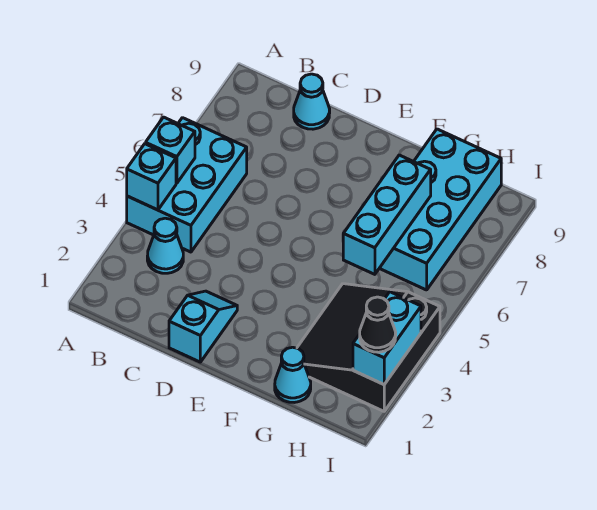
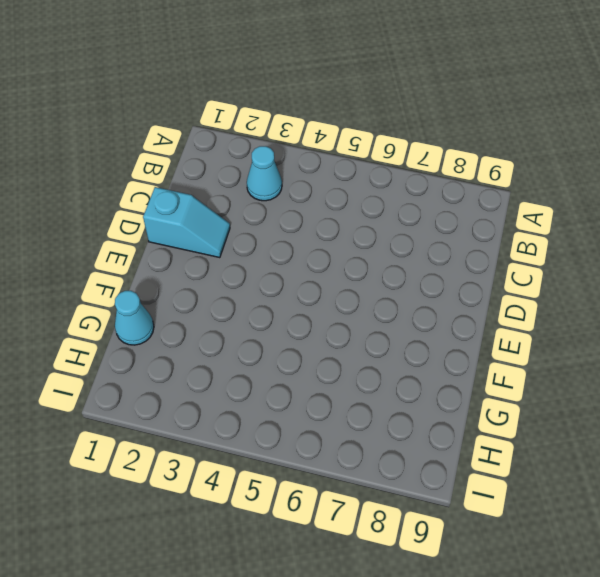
none -> cyan 2x3 brick [127,118,247,252]
none -> cyan 1x1 cone [294,74,330,129]
none -> black 3x3 slope [297,284,440,411]

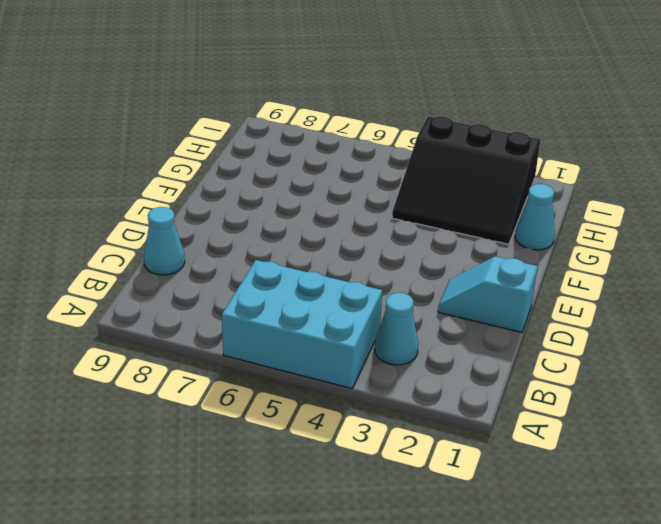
none -> cyan 2x4 brick [379,129,501,290]
none -> cyan 1x1 brick [127,144,176,210]
none -> cyan 1x1 brick [146,117,195,183]

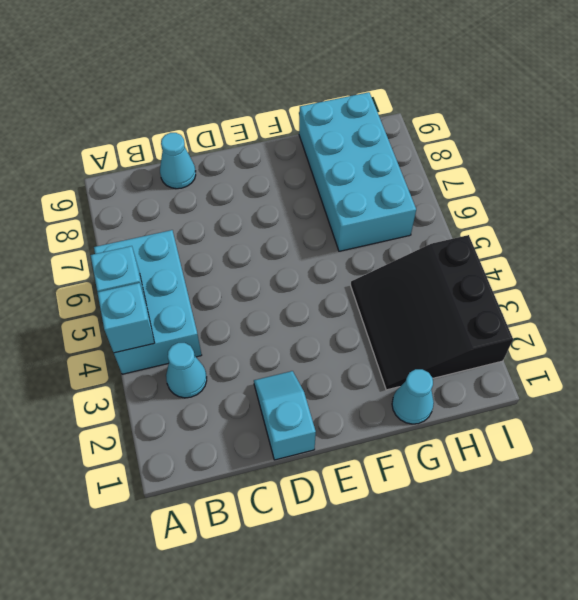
none -> cyan 1x3 brick [343,155,431,274]
none -> cyan 1x2 brick [353,292,421,384]
none -> black 1x1 cone [360,297,396,352]

